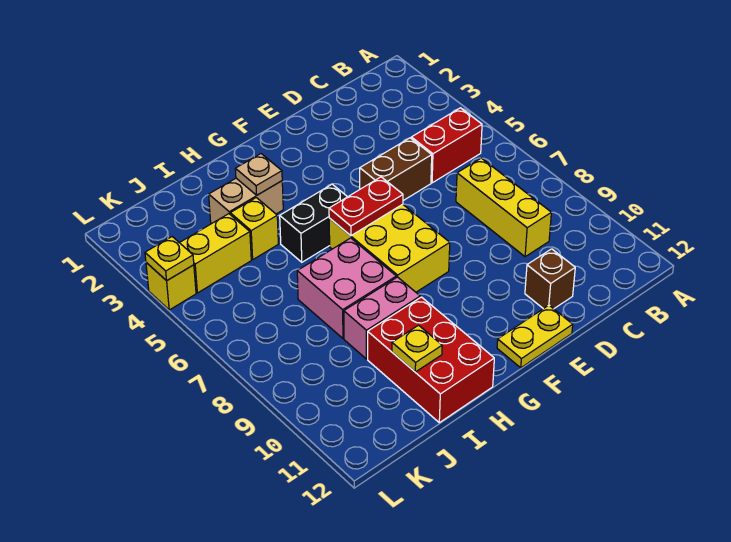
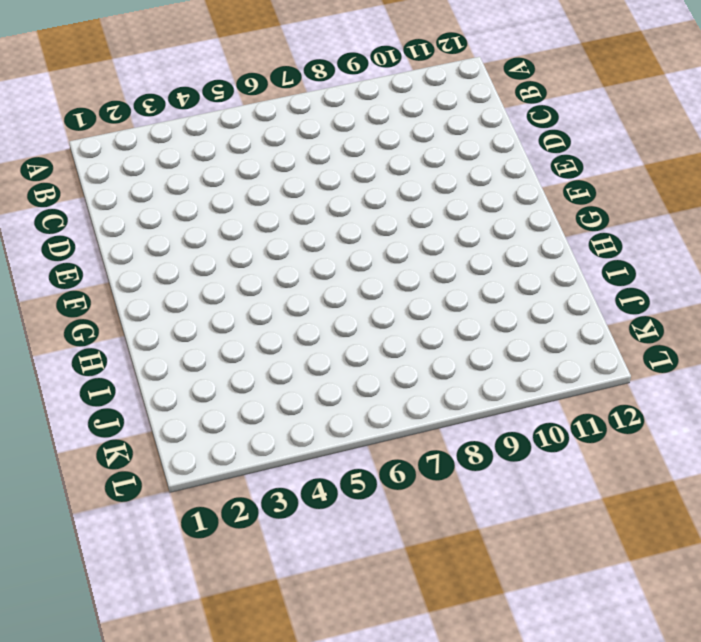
none -> red 1x2 brick [411,108,482,183]
none -> yellow 1x3 brick [456,158,551,257]
none -> brown 1x2 brick [360,138,432,201]

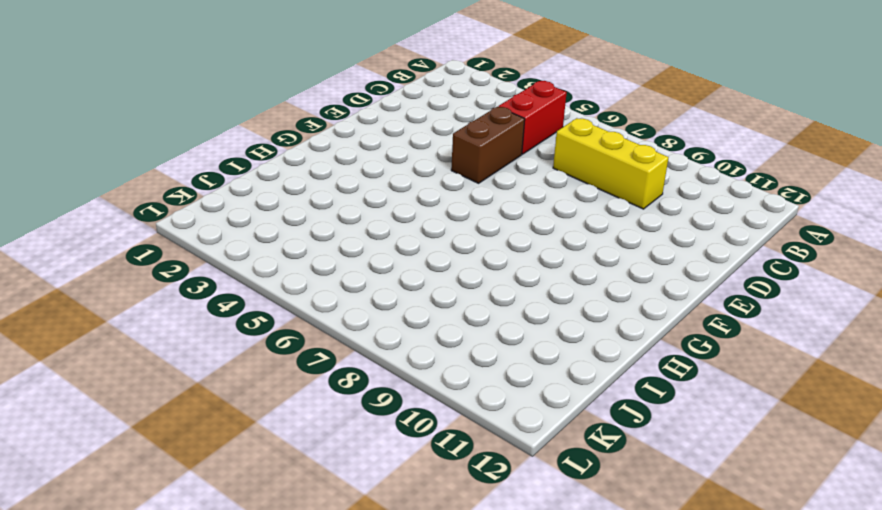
none -> brown 1x1 brick [525,249,575,309]
none -> yellow 1x2 plate [497,305,573,368]
none -> yellow 2x3 brick [329,204,450,292]

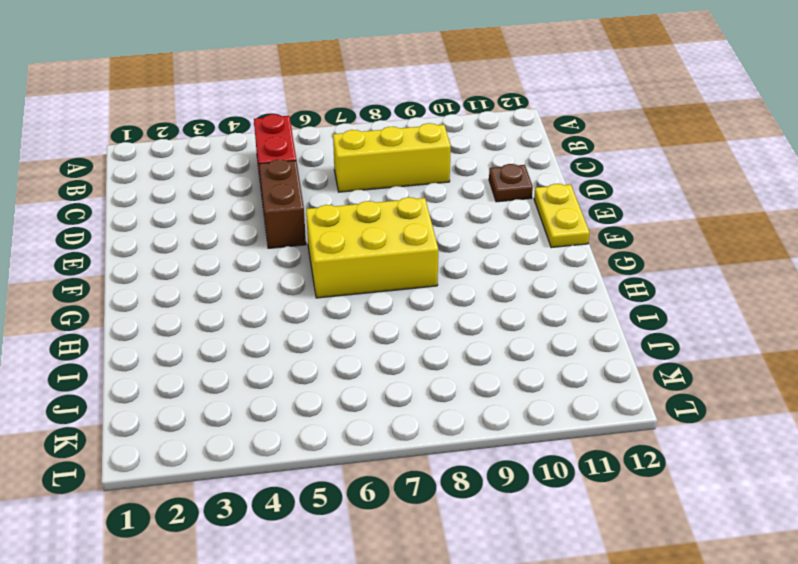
brown 1x1 plate [489,164,533,202] -> brown 1x1 brick [525,249,575,309]
none -> black 1x2 brick [280,184,347,262]
none -> tan 1x2 brick [209,178,283,224]
none -> pink 2x2 brick [297,238,396,338]

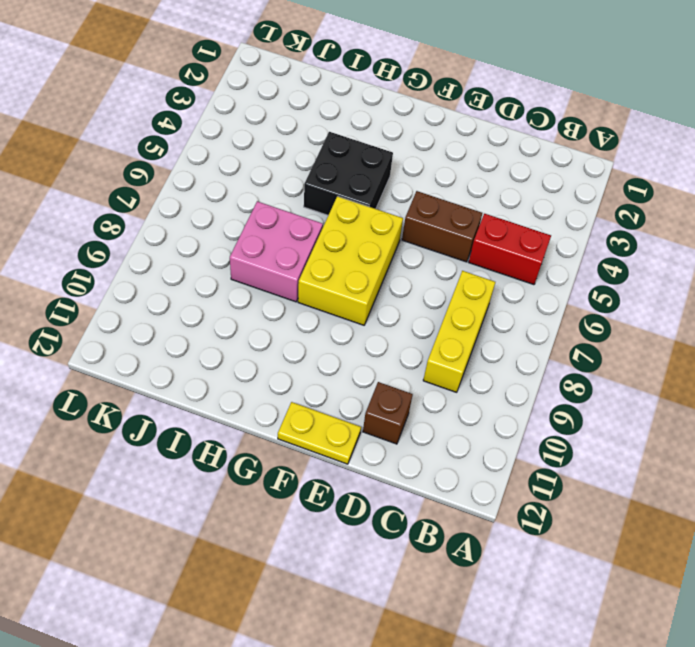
black 2x2 brick [304,132,393,215] -> black 1x2 brick [280,184,347,262]
none -> tan 1x2 brick [209,178,283,224]
none -> pink 1x2 brick [344,277,420,359]
none -> red 2x3 brick [368,297,494,423]

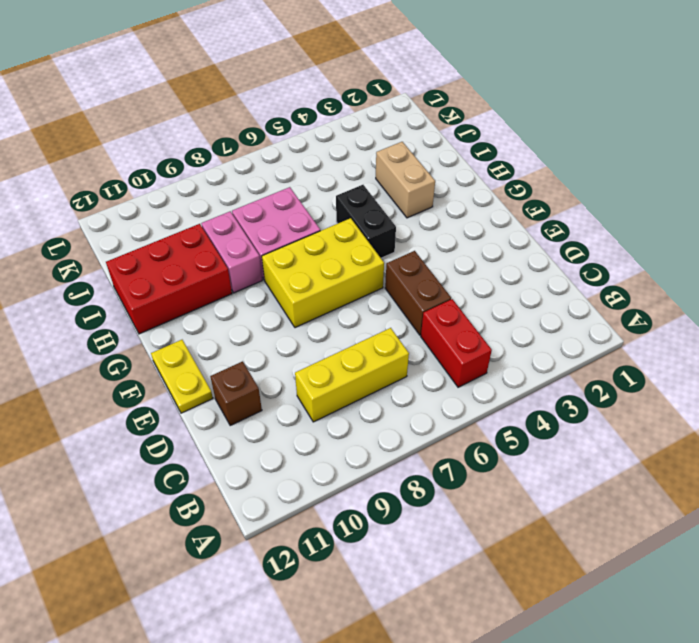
none -> yellow 1x1 brick [230,198,278,259]
none -> yellow 1x2 brick [180,214,251,293]
none -> yellow 1x1 brick [146,263,196,310]

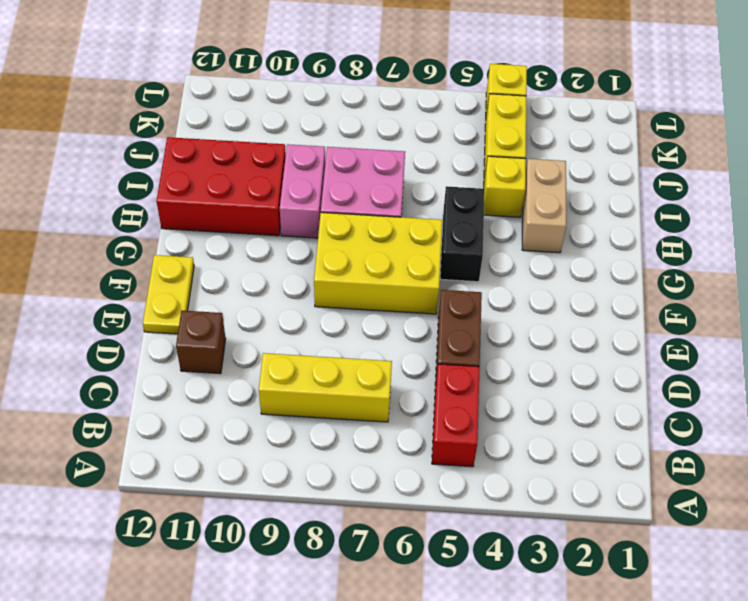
none -> red 1x2 plate [329,177,403,236]
none -> tan 1x1 plate [235,154,282,195]
none -> yellow 1x1 plate [392,325,442,372]

